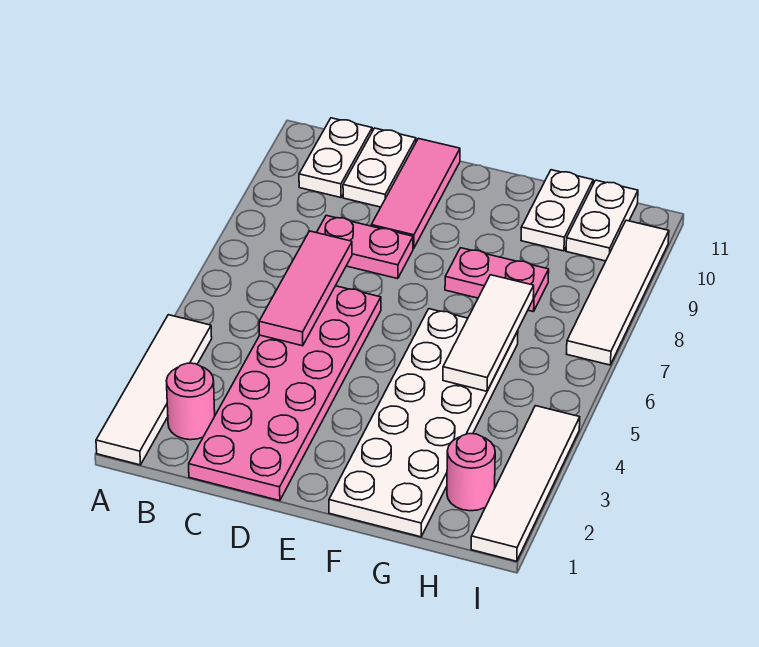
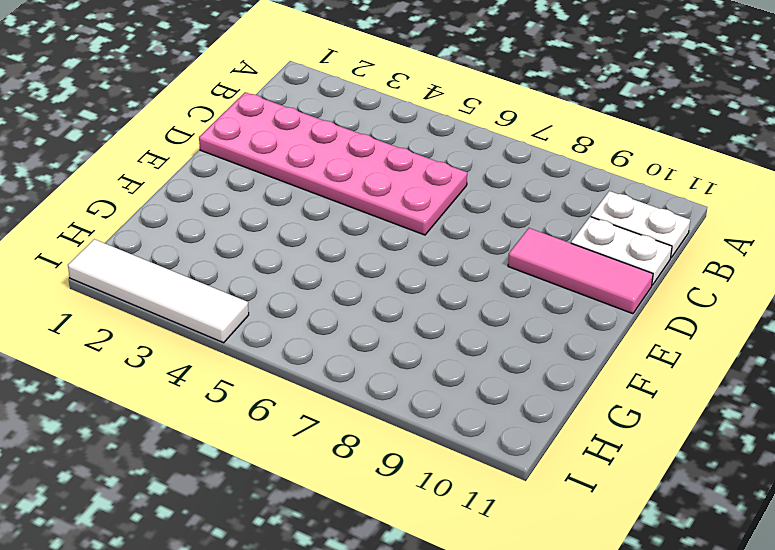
none -> white 1x4 tile [96,315,212,465]
none -> pink 1x1 round brick [166,363,215,440]
none -> pink 1x2 plate [317,215,413,279]

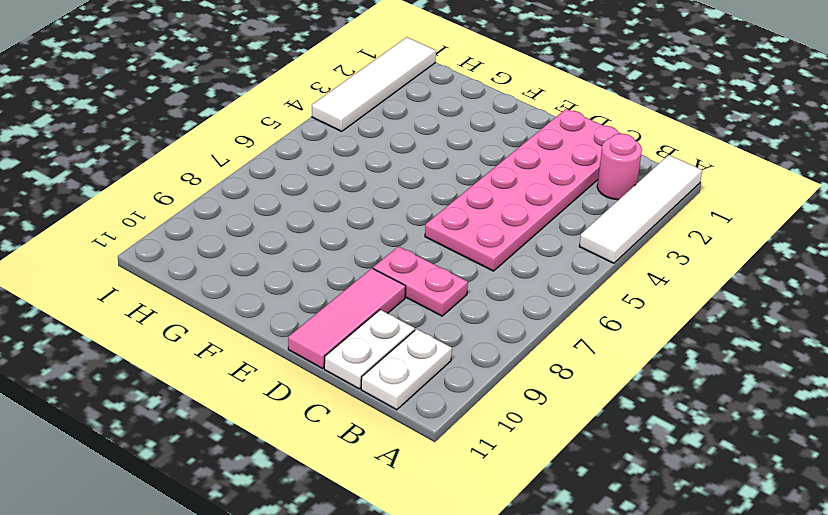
none -> white 2x6 plate [329,309,518,537]
none -> pink 1x2 plate [445,248,549,312]
none -> white 1x2 plate [521,170,593,251]

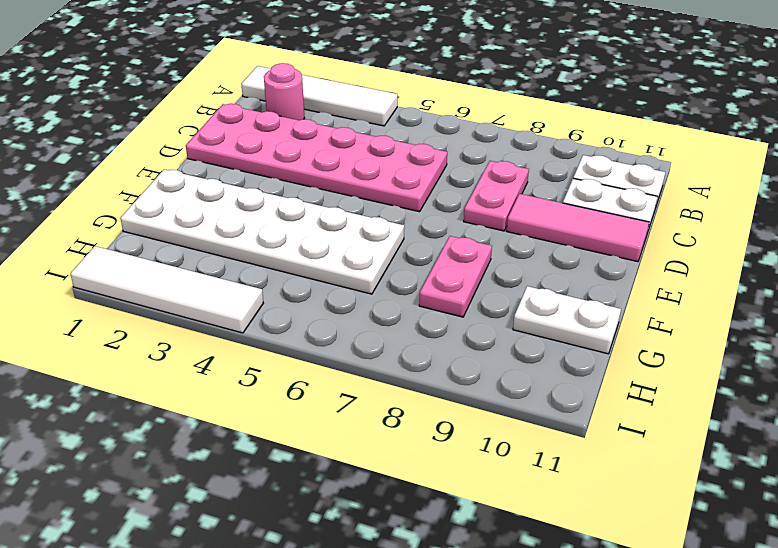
none -> pink 1x1 round brick [447,434,495,511]
none -> white 1x2 plate [566,180,638,261]
none -> white 1x4 tile [567,220,669,365]

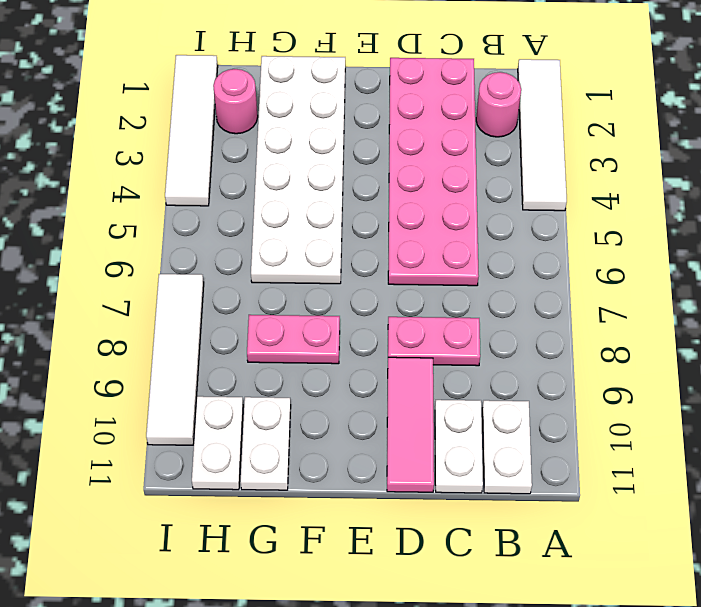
none -> pink 1x3 tile [259,231,352,346]
none -> white 1x3 tile [443,275,534,391]

